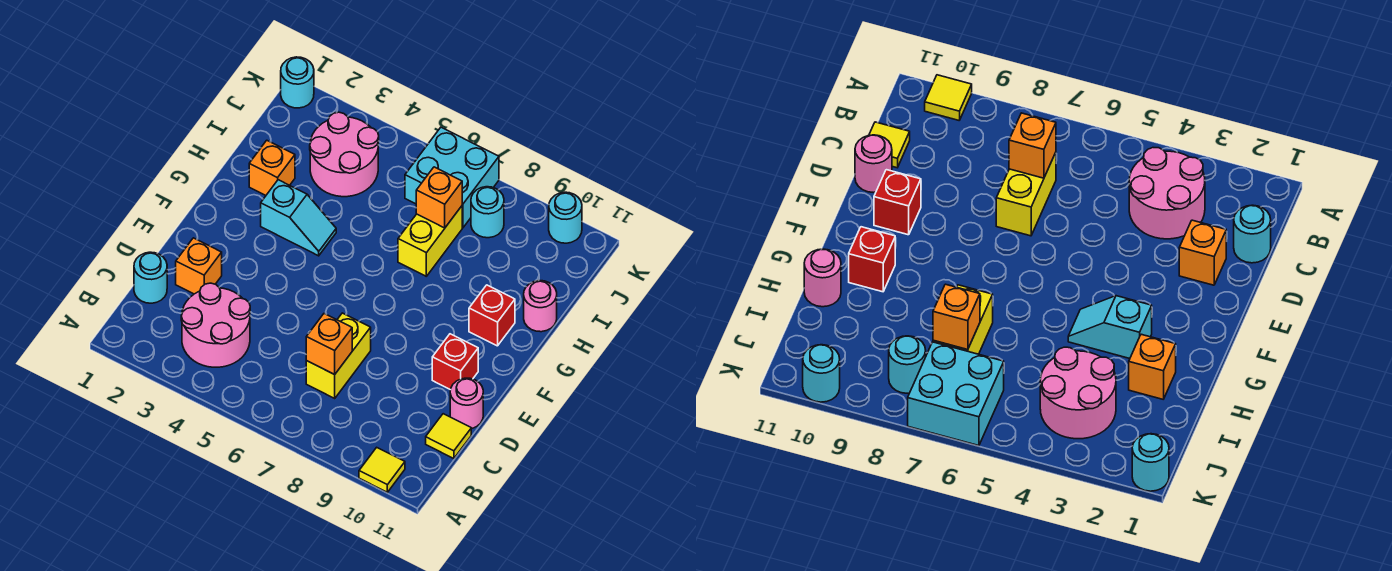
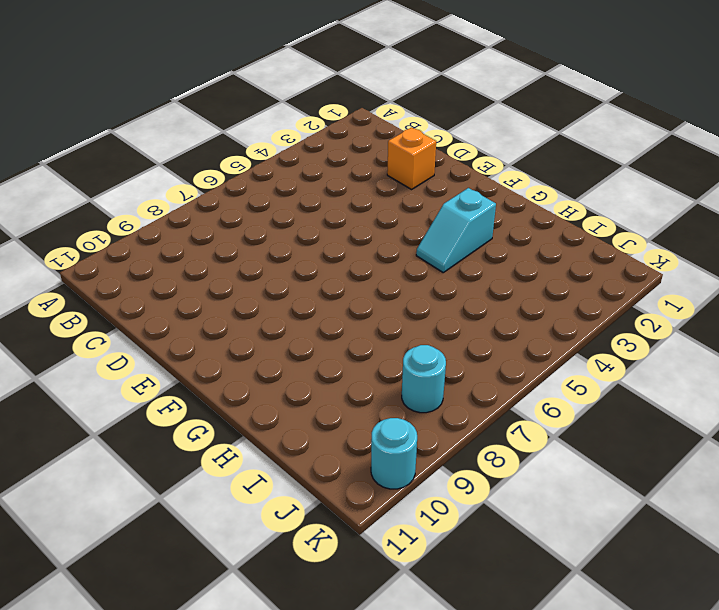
none -> yellow 1x1 tile [359,447,405,492]
none -> pink 2x2 round brick [181,283,250,367]
none -> cyan 1x1 round brick [134,252,167,303]

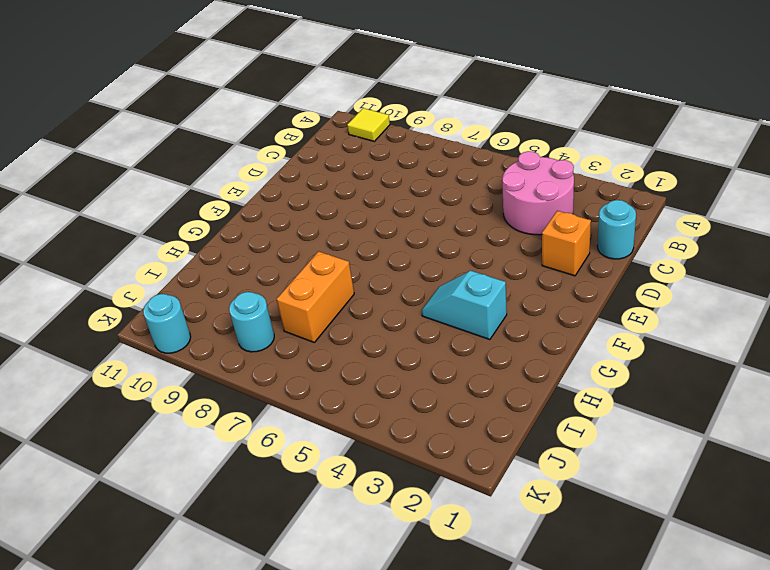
orange 1x2 brick [277,251,354,342] -> yellow 1x2 brick [398,206,462,276]
none -> yellow 1x2 brick [306,313,371,398]
none -> yellow 1x1 tile [426,414,471,459]
none -> pink 1x1 round brick [450,378,483,429]

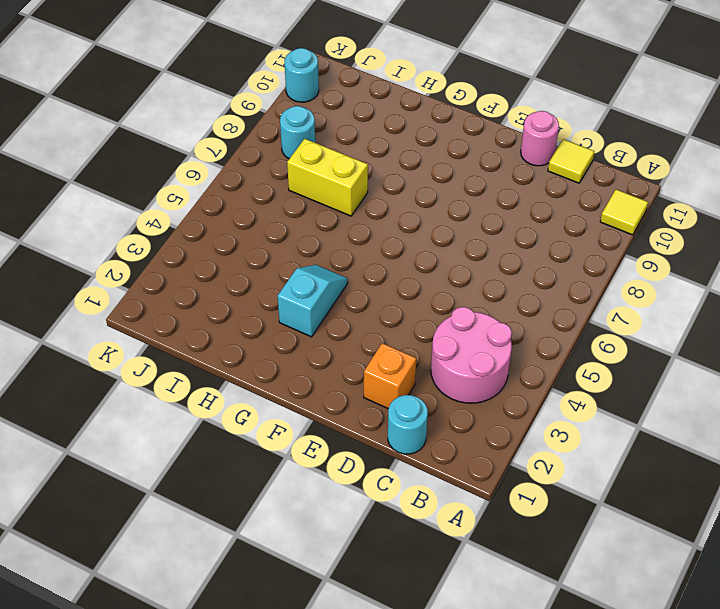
none -> yellow 1x2 brick [306,313,371,398]
none -> red 1x1 brick [432,334,478,390]
none -> red 1x1 brick [469,285,515,346]

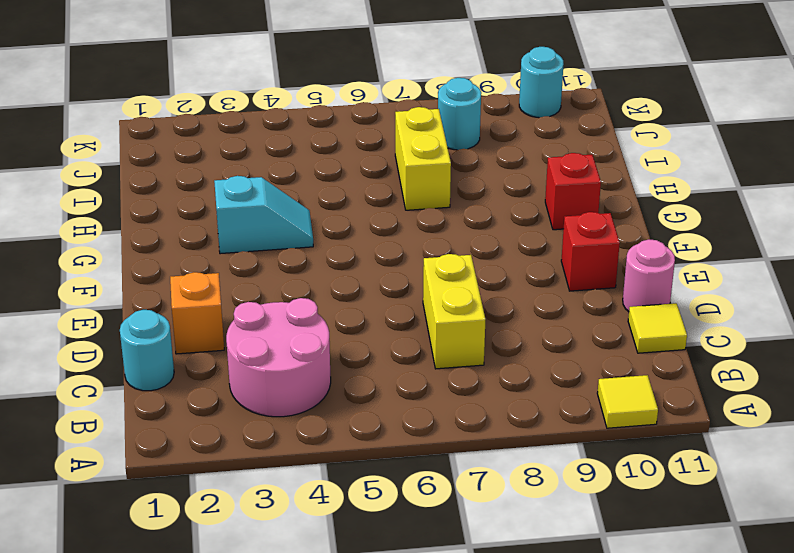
none -> orange 1x1 brick [249,140,295,195]
none -> pink 1x1 round brick [524,281,557,332]
none -> pink 2x2 round brick [310,112,379,197]

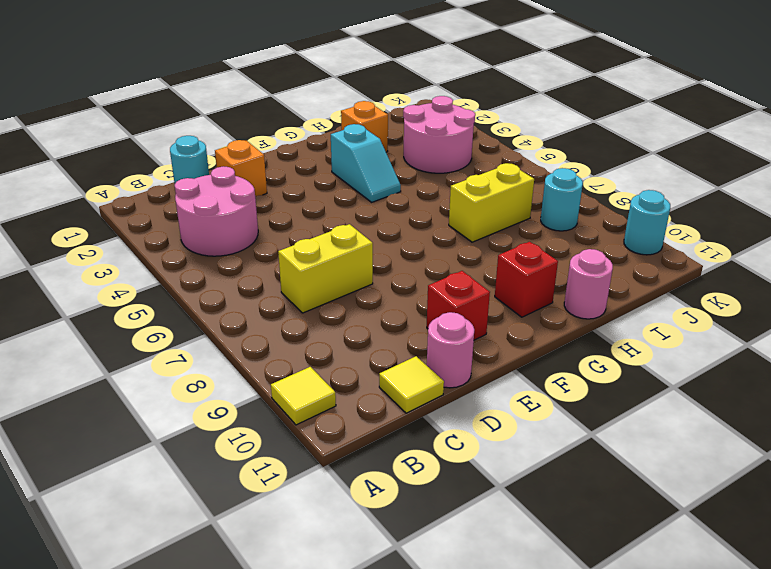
none -> cyan 2x2 brick [405,127,499,228]
none -> cyan 1x1 round brick [281,57,314,108]
none -> orange 1x1 brick [306,314,352,374]

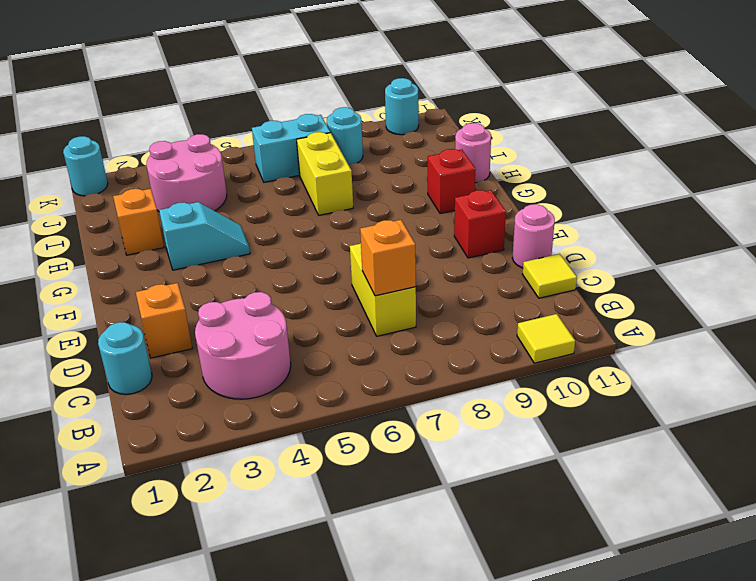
cyan 1x2 brick [252,114,330,182] -> cyan 2x2 brick [405,127,499,228]
none -> orange 1x1 brick [416,167,462,228]

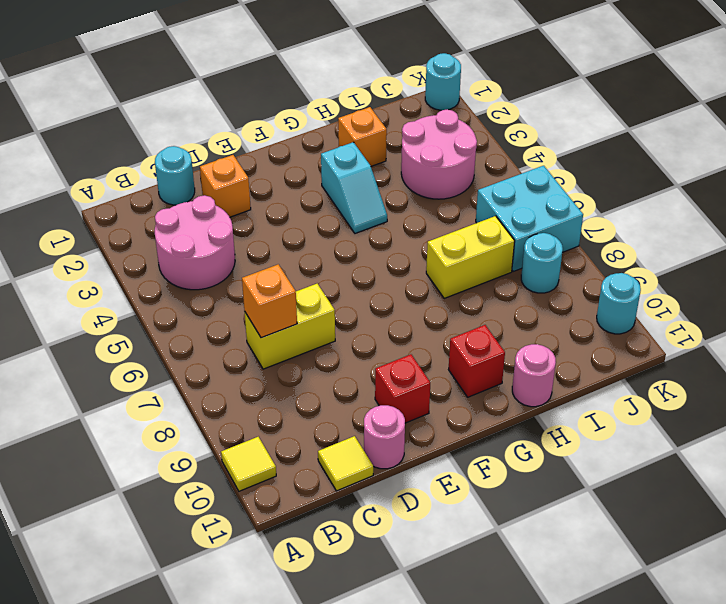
none -> orange 1x1 brick [416,167,462,228]

